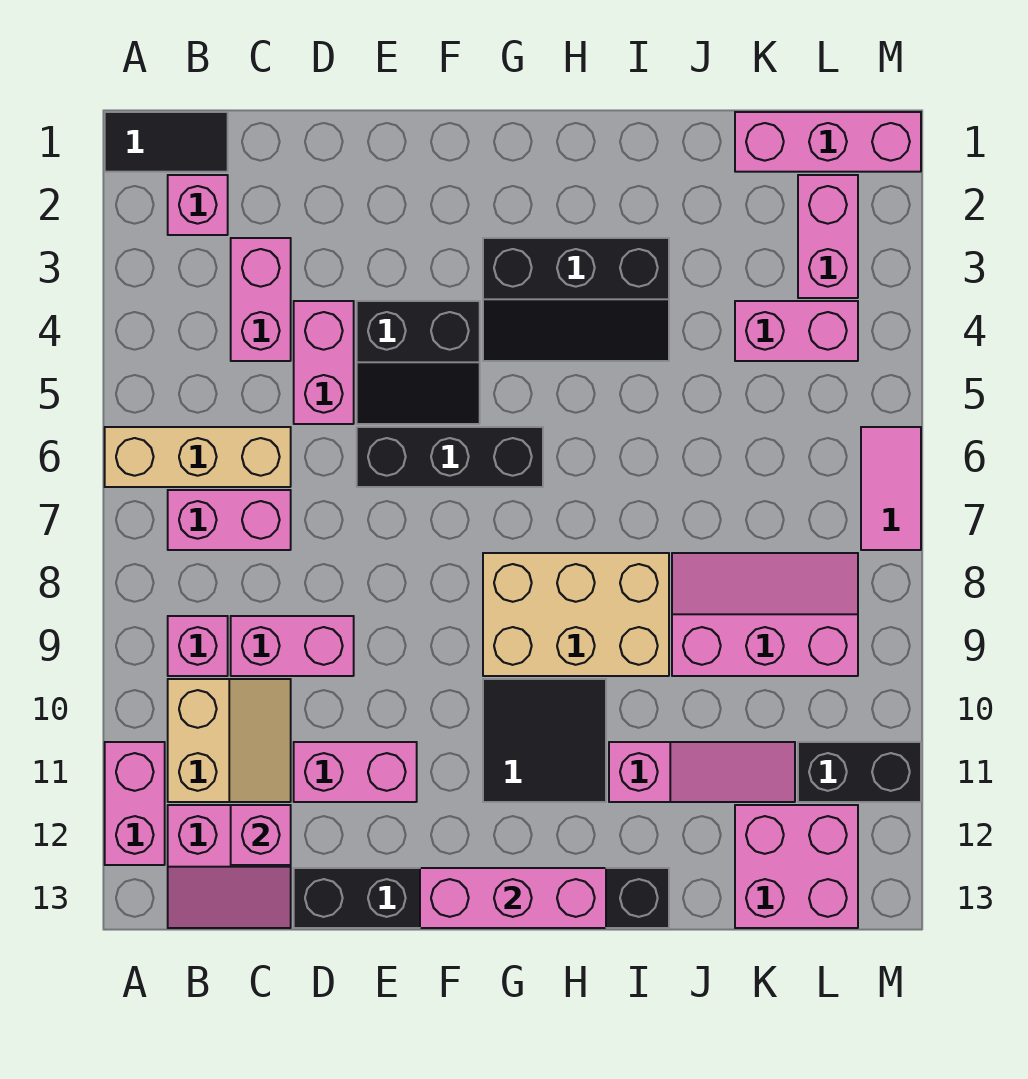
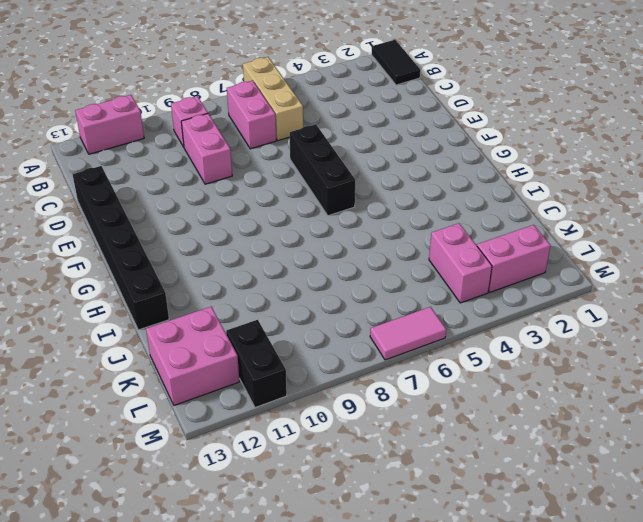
none -> pink 1x1 brick [168,175,228,235]
none -> tan 2x2 slope [168,679,291,802]
none -> pink 2x2 slope [168,805,291,928]

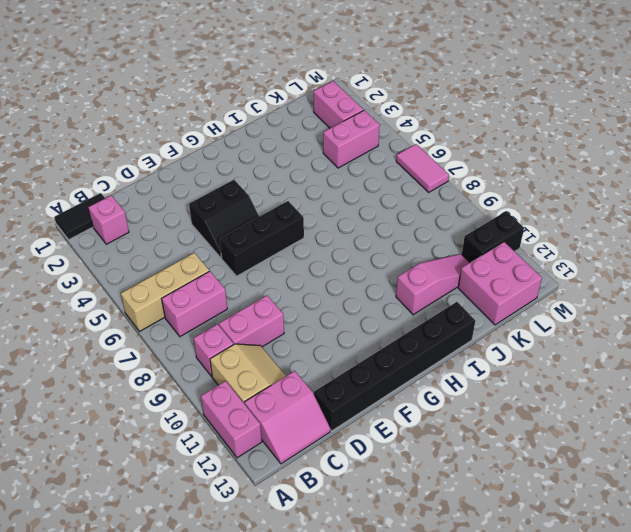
none -> pink 1x2 brick [231,238,291,361]
none -> pink 1x2 brick [294,301,354,424]
none -> pink 1x2 brick [294,742,417,802]

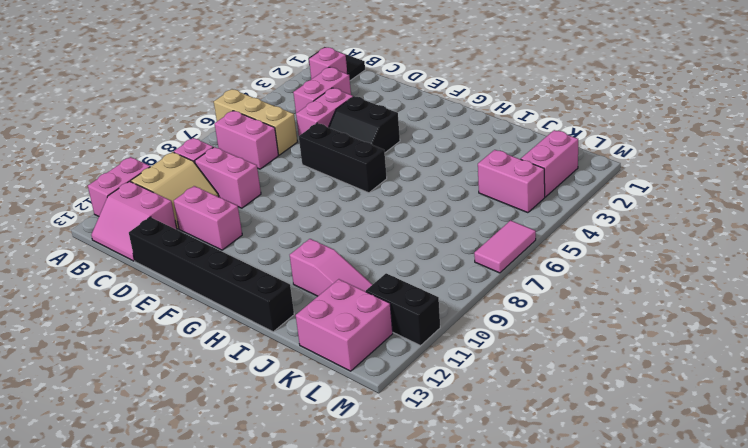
none -> black 2x3 slope [483,238,669,361]
none -> tan 2x3 brick [483,553,669,676]
none -> black 2x2 tile [483,679,606,802]

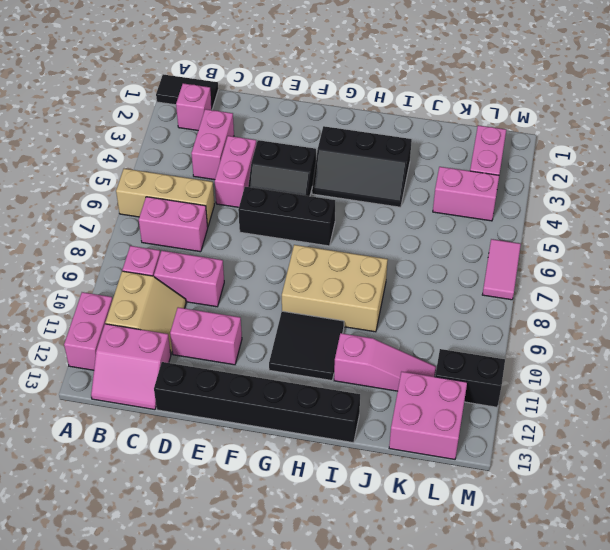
none -> pink 2x3 slope [672,553,858,676]
none -> pink 1x3 brick [735,112,921,172]
none -> pink 1x1 brick [231,805,291,865]

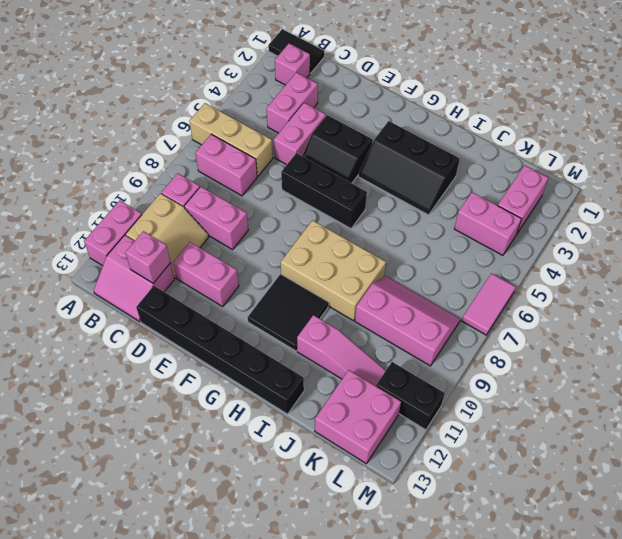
none -> pink 1x3 brick [735,112,921,172]
none -> pink 1x3 brick [420,868,606,928]

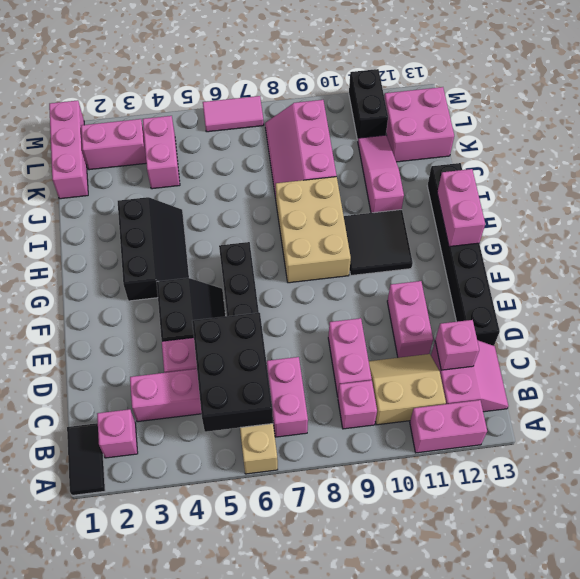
black 2x3 brick [192,313,273,432] -> none
pink 1x2 brick [437,169,485,247] -> pink 1x3 brick [420,868,606,928]

